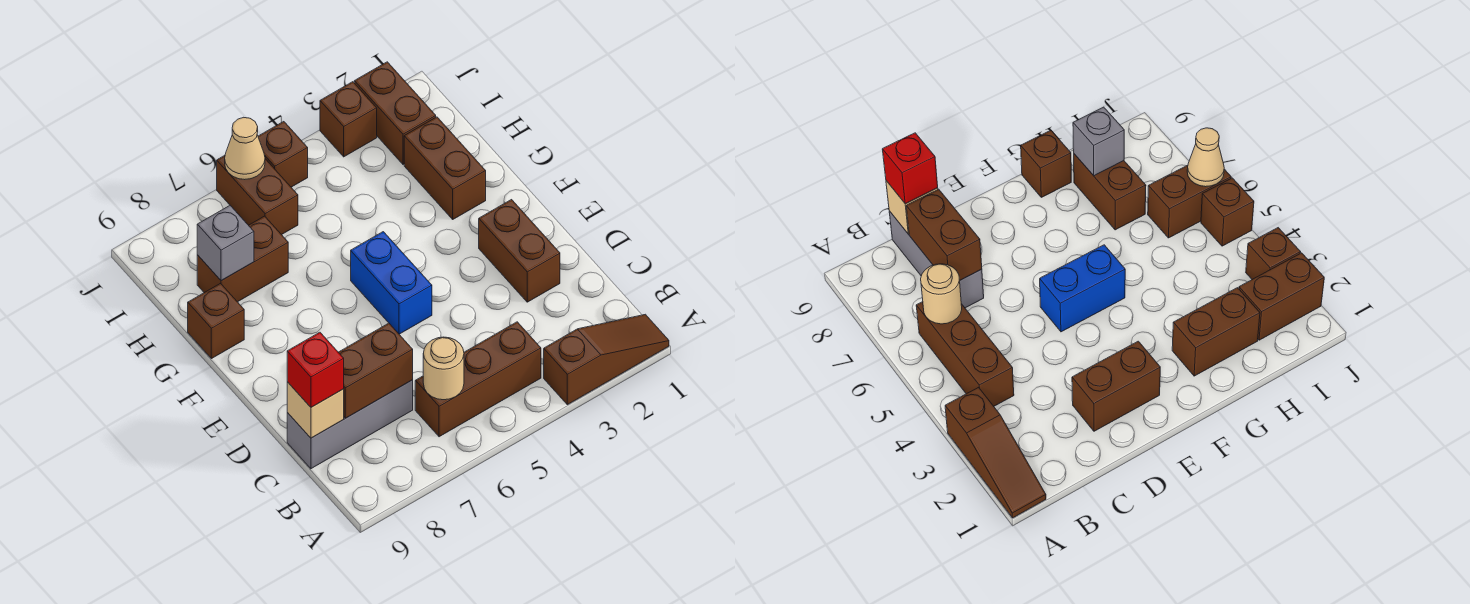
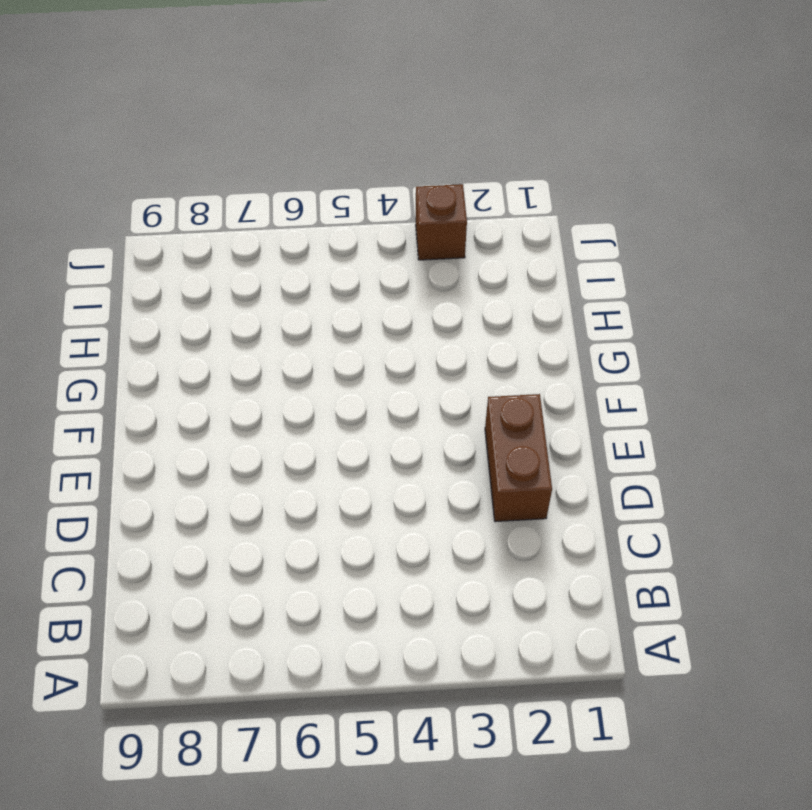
none -> brown 1x3 slope [544,314,669,405]
none -> brown 1x3 brick [415,322,541,437]
none -> grey 1x3 brick [287,380,413,469]

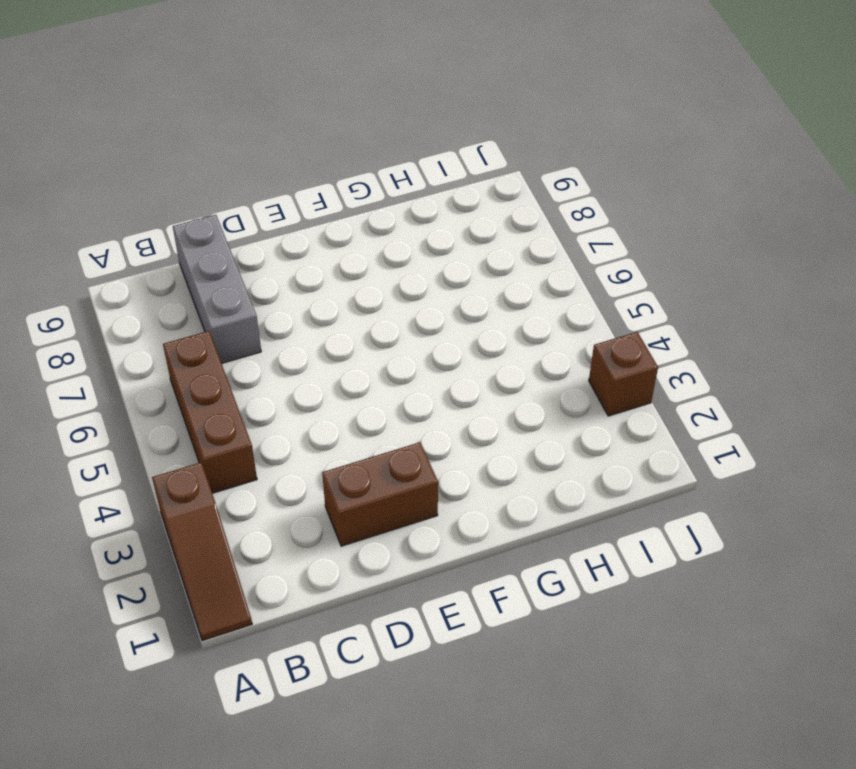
none -> blue 1x2 brick [351,232,432,334]
none -> brown 1x2 brick [404,117,486,219]
none -> brown 1x1 brick [188,284,244,359]

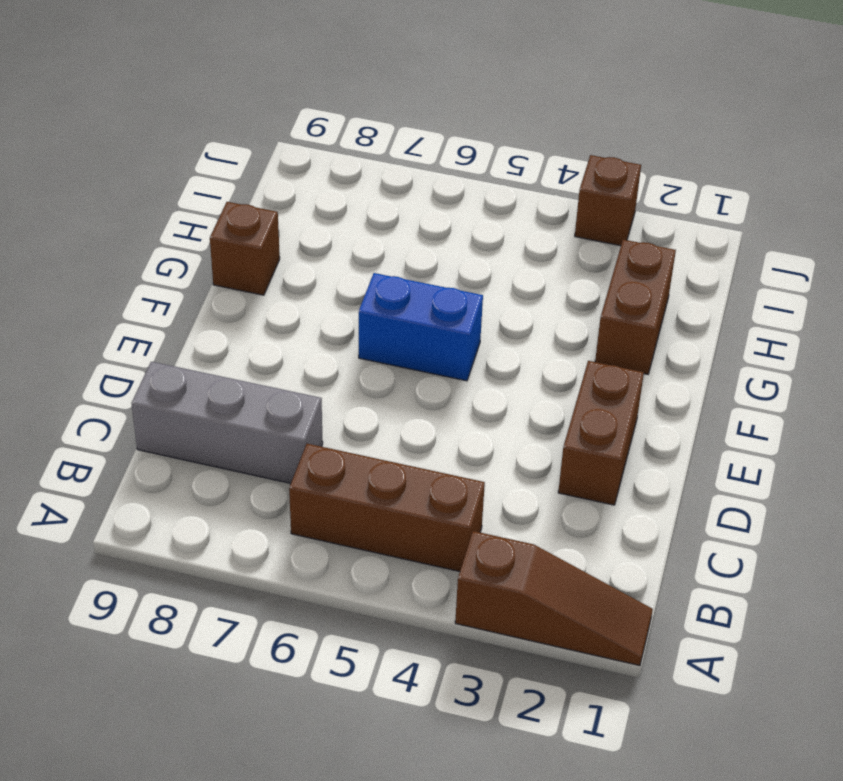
blue 1x2 brick [359,273,483,381] -> blue 1x2 brick turned to [351,232,432,334]
none -> brown 1x2 brick [197,216,288,302]
none -> brown 1x2 brick [354,62,436,164]
none -> brown 1x2 brick [217,155,298,235]

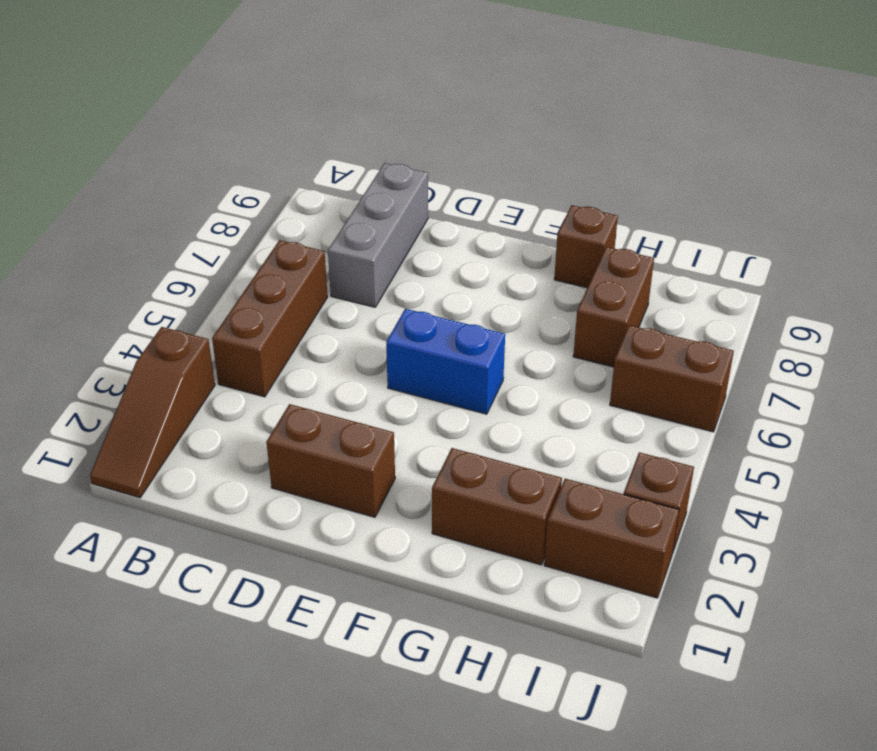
none -> brown 1x1 brick [258,122,308,187]
none -> tan 1x1 round brick [423,337,464,400]
none -> brown 1x2 brick [338,323,413,418]

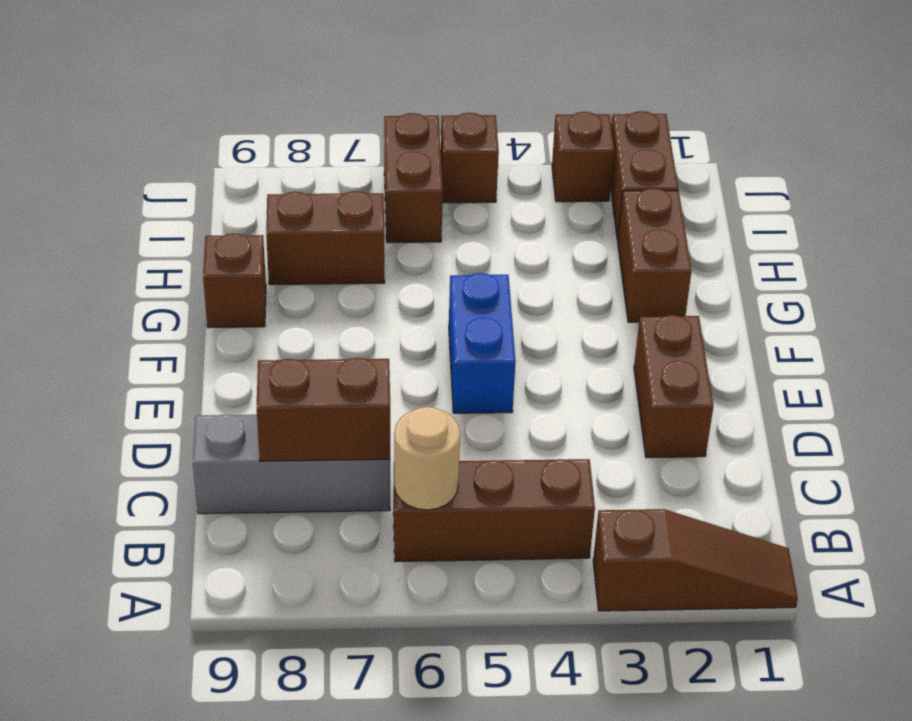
none -> tan 1x1 brick [287,382,344,438]
none -> grey 1x1 brick [197,206,254,281]
none -> tan 1x1 cone [225,117,265,180]

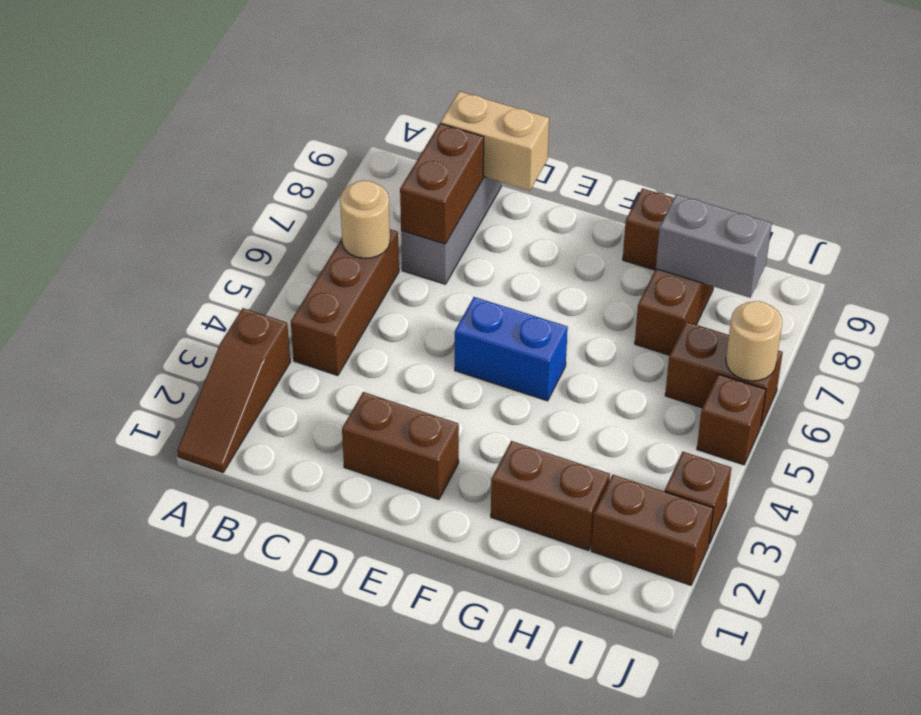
tan 1x2 brick [441,91,549,191] -> tan 1x1 brick [287,382,344,438]
grey 1x2 brick [656,194,772,298] -> grey 1x1 brick [197,206,254,281]
tan 1x1 round brick [726,301,782,381] -> tan 1x1 cone [225,117,265,180]
none -> red 1x1 brick [287,332,344,407]

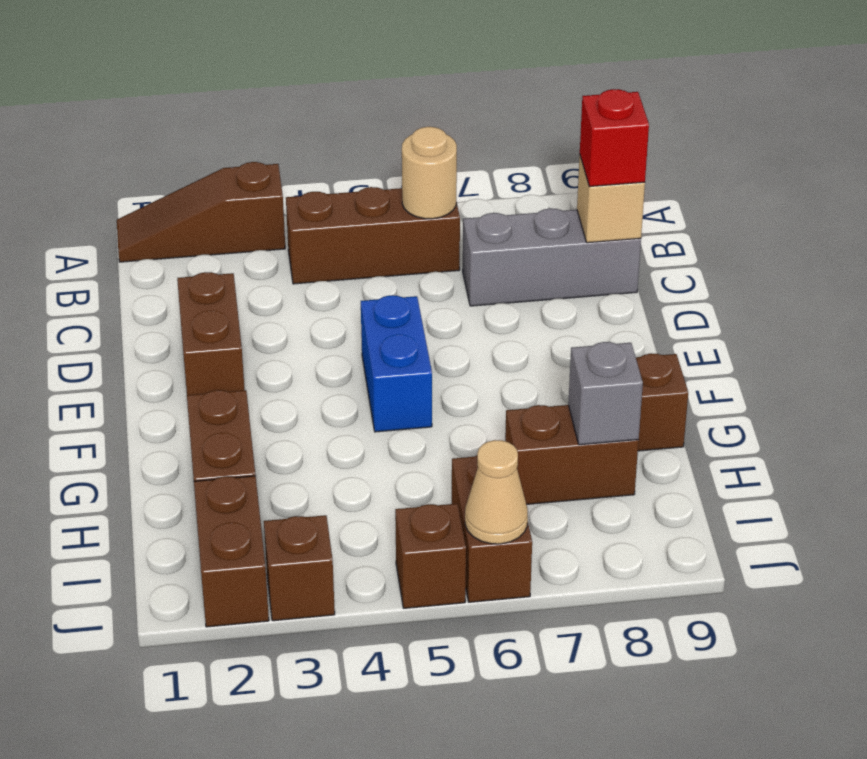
none -> brown 1x2 brick [338,323,413,418]

